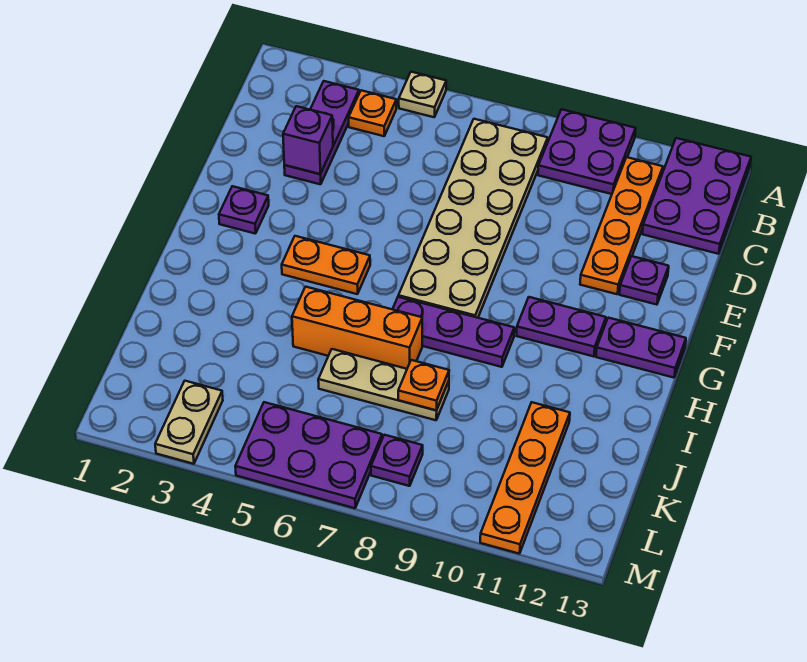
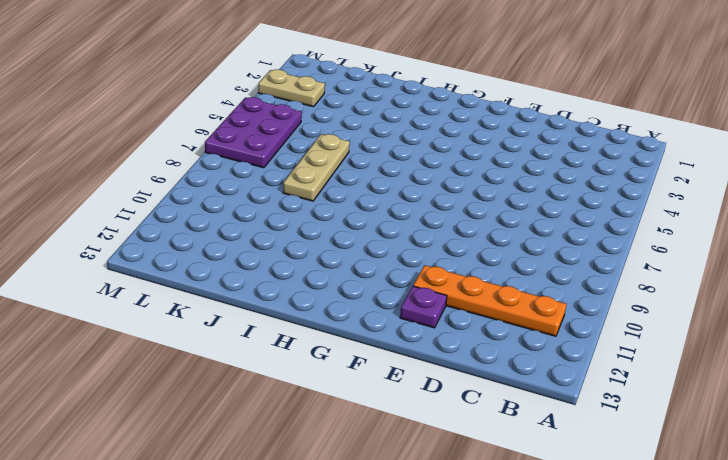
none -> tan 1x1 plate [399,72,446,117]
none -> purple 2x2 plate [538,109,636,194]
none -> purple 2x3 plate [642,138,751,254]

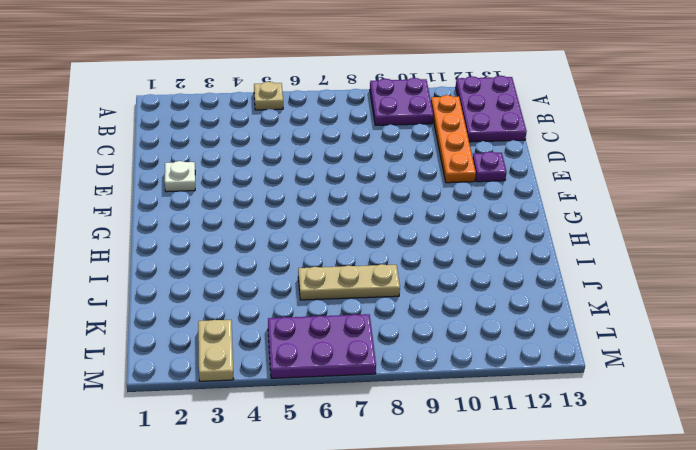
white 1x1 plate [165,161,195,192] -> none
none -> purple 1x3 plate [284,81,359,184]
none -> orange 1x1 plate [349,90,396,136]
none -> tan 2x6 plate [398,119,548,318]

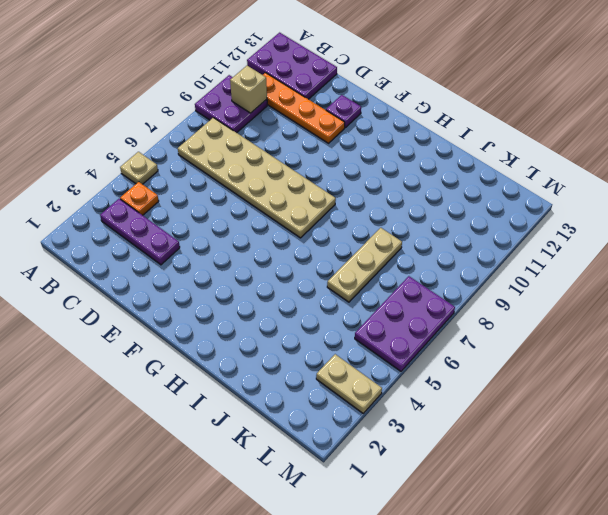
tan 1x1 brick [230,66,267,113] -> none
none -> purple 1x1 plate [219,186,269,234]
none -> orange 1x2 plate [282,236,370,294]
none -> purple 1x2 plate [517,297,606,357]

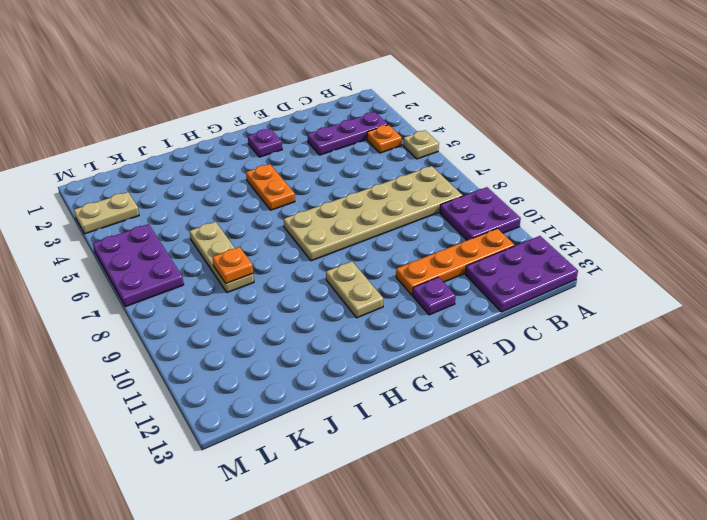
tan 1x2 plate [326,261,383,318] -> purple 1x2 plate [517,297,606,357]
none -> purple 1x2 plate [596,318,686,378]
none -> purple 1x3 plate [393,297,514,367]
none -> orange 1x3 brick [292,287,422,369]

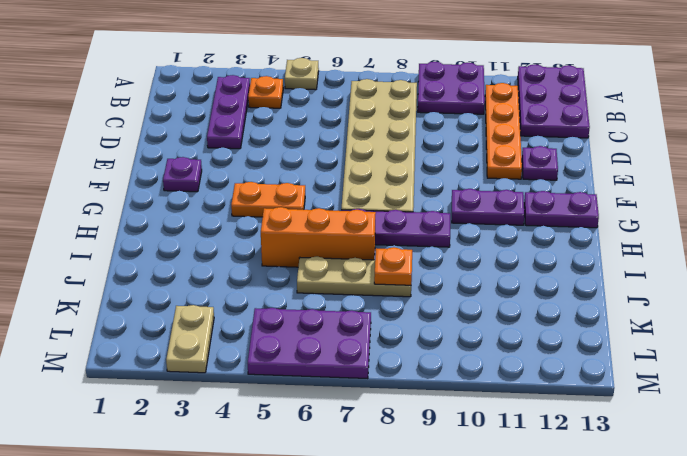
none -> orange 1x4 plate [480,402,570,554]
none -> purple 1x1 plate [371,435,423,486]
none -> purple 1x1 brick [283,106,333,174]

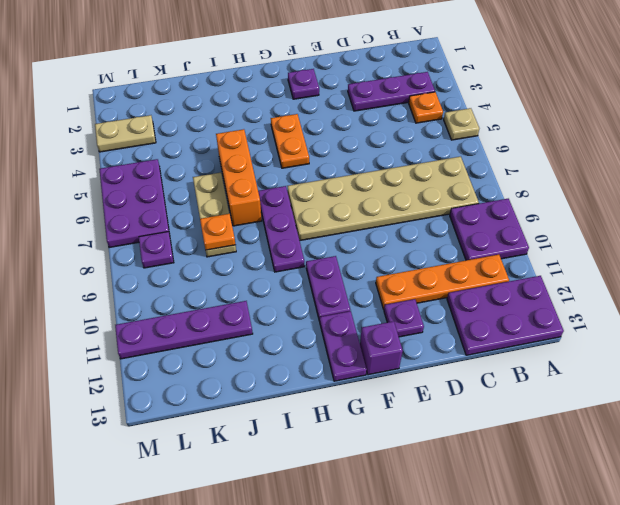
purple 1x1 brick [360,321,403,375] -> purple 1x1 brick moved to [283,106,333,174]
purple 1x4 plate [115,301,253,359] -> orange 1x4 plate [480,402,570,554]

